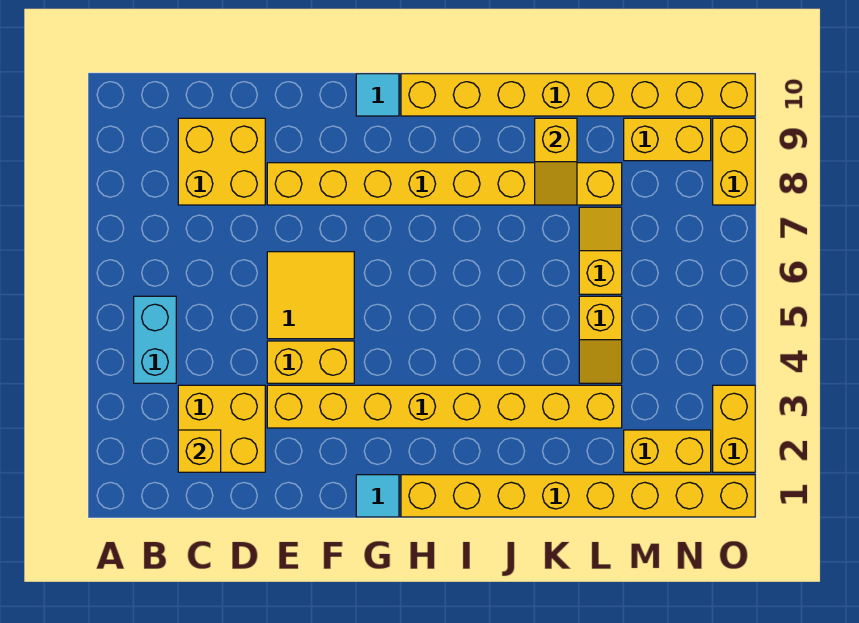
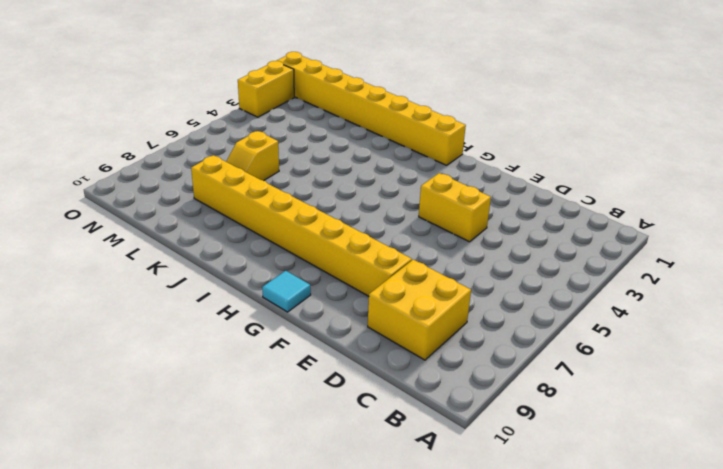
none -> cyan 1x2 brick [134,296,176,383]
none -> yellow 2x2 brick [178,385,265,472]
none -> yellow 1x8 brick [267,385,622,428]

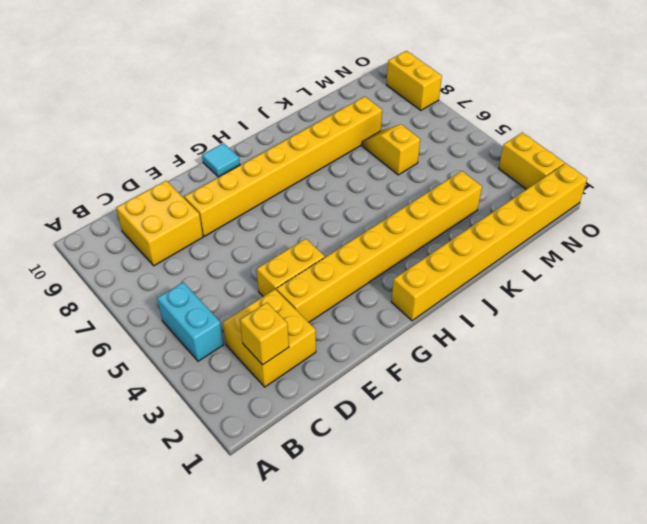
none -> yellow 2x2 tile [267,252,354,339]
none -> cyan 1x1 tile [356,475,399,517]
none -> yellow 1x8 brick [401,74,755,116]

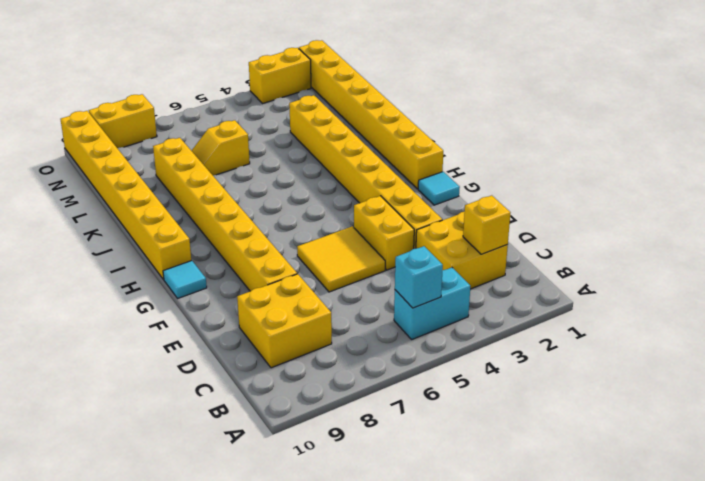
cyan 1x1 brick [395,246,443,308] -> none
none -> yellow 1x2 slope [579,296,622,383]
none -> yellow 1x2 brick [624,430,711,472]
none -> yellow 1x2 brick [624,118,711,161]

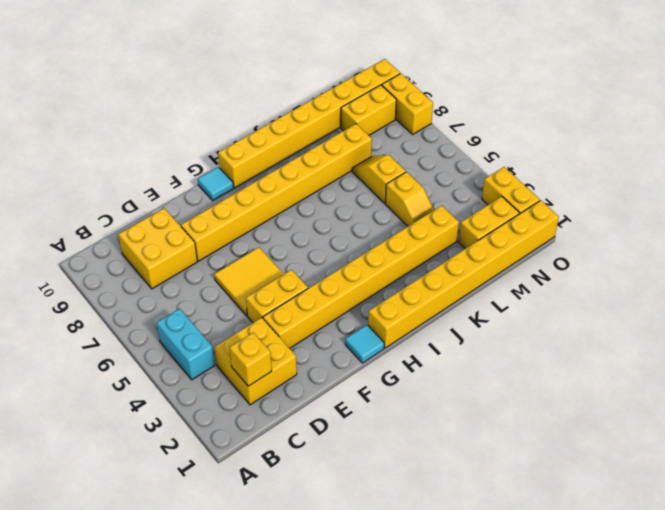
none -> yellow 1x2 slope [535,118,577,205]

